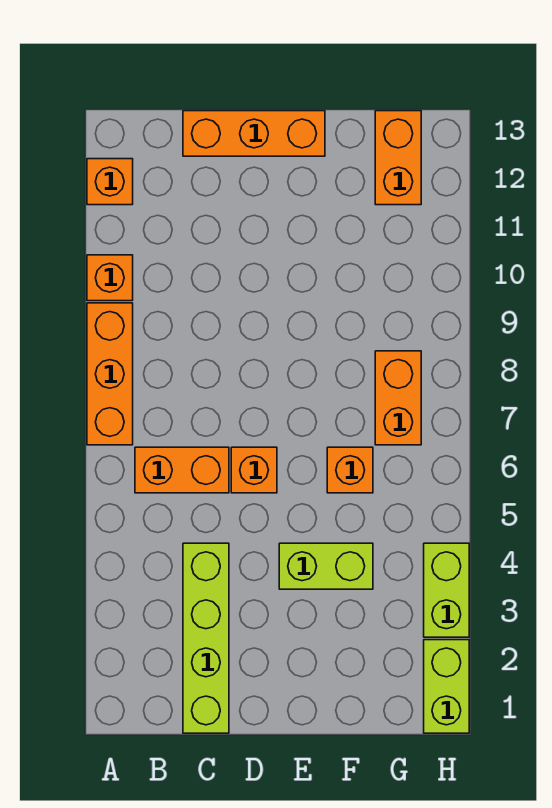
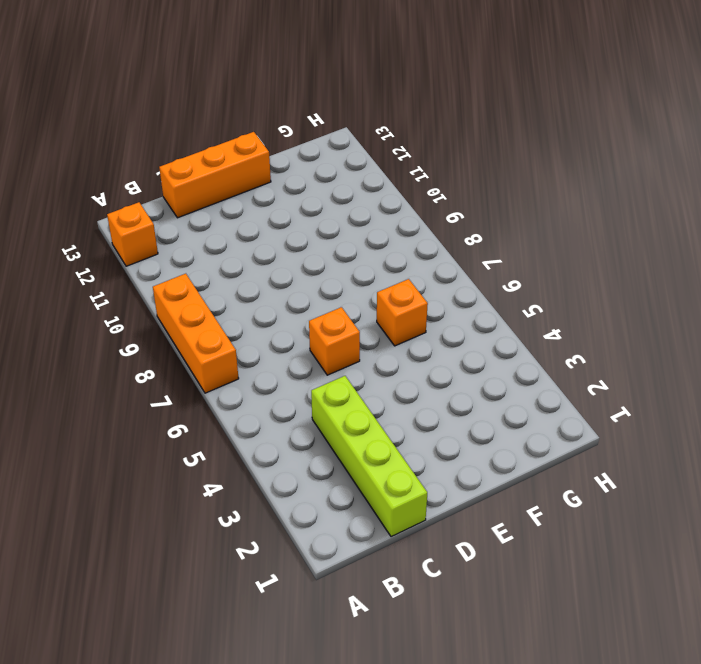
none -> orange 1x1 brick [87,255,133,301]
none -> orange 1x2 brick [135,447,229,493]
none -> lime 1x2 brick [279,543,373,589]

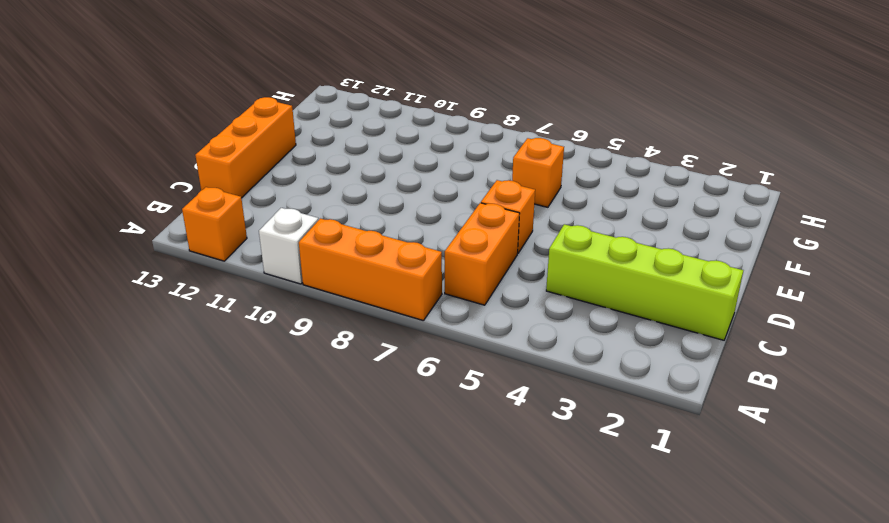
white 1x1 brick [259,208,318,284] -> orange 1x1 brick [87,255,133,301]
none -> lime 1x2 brick [279,543,373,589]
none -> orange 1x2 brick [375,351,421,445]
none -> orange 1x2 brick [375,111,421,205]

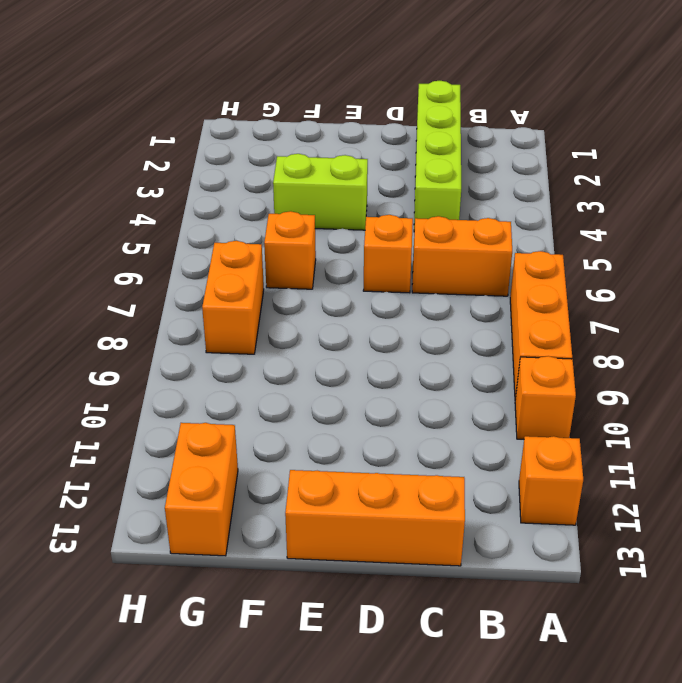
none -> lime 1x2 brick [424,640,469,733]
none -> lime 1x2 brick [424,543,469,637]

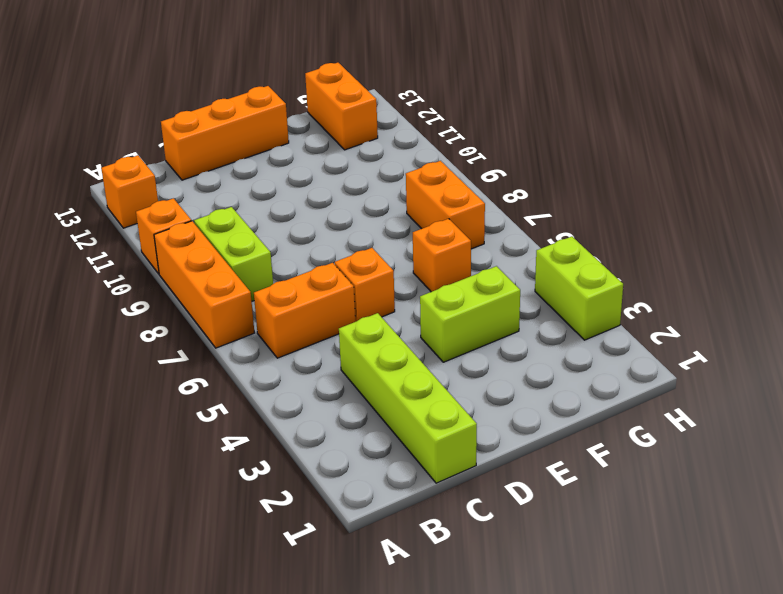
lime 1x2 brick [194,207,273,301] -> lime 1x2 brick moved to [424,640,469,733]

